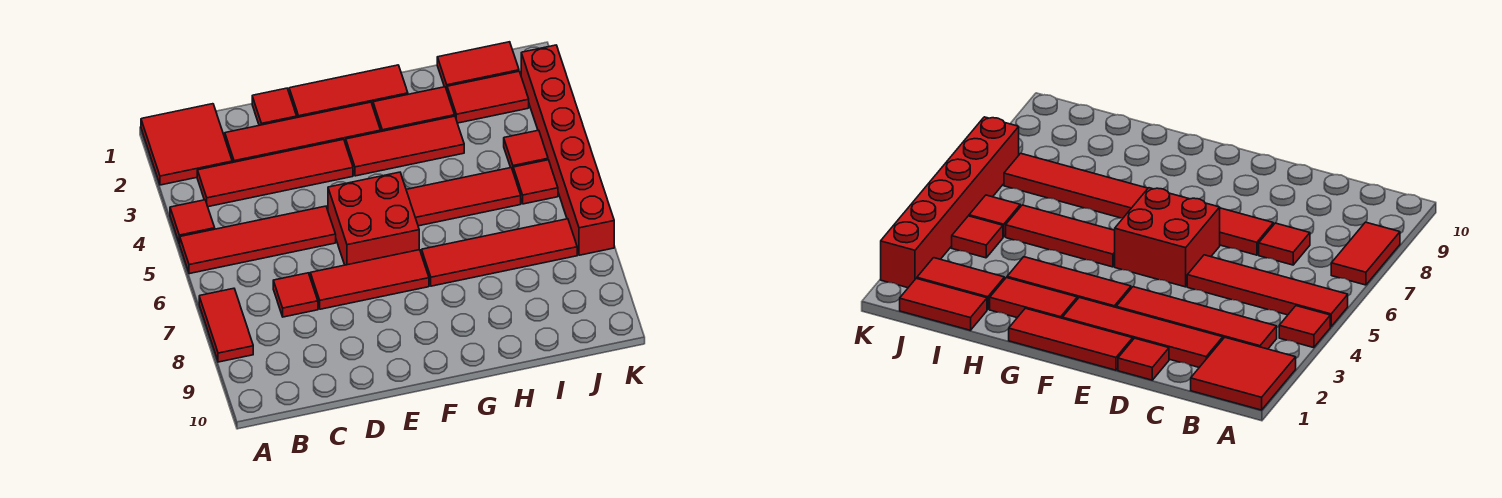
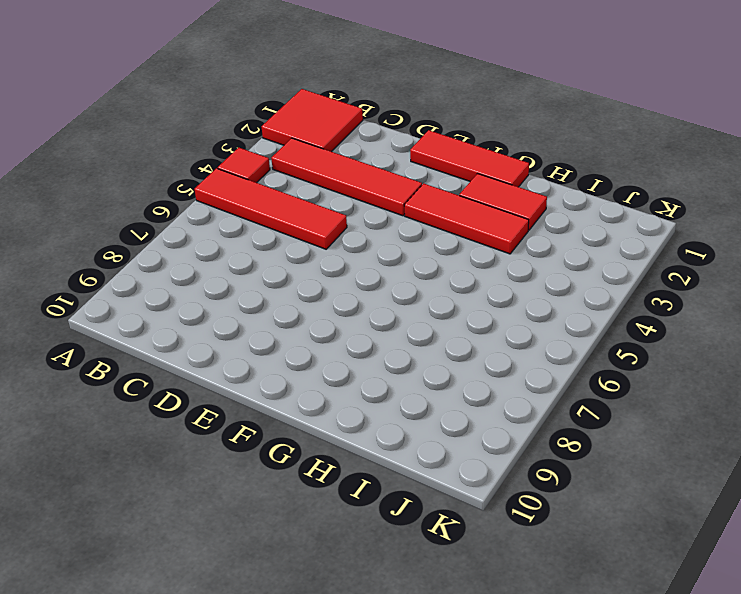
none -> red 1x2 tile [199,288,253,362]
none -> red 1x4 tile [225,102,381,163]
none -> red 1x1 tile [273,273,318,317]

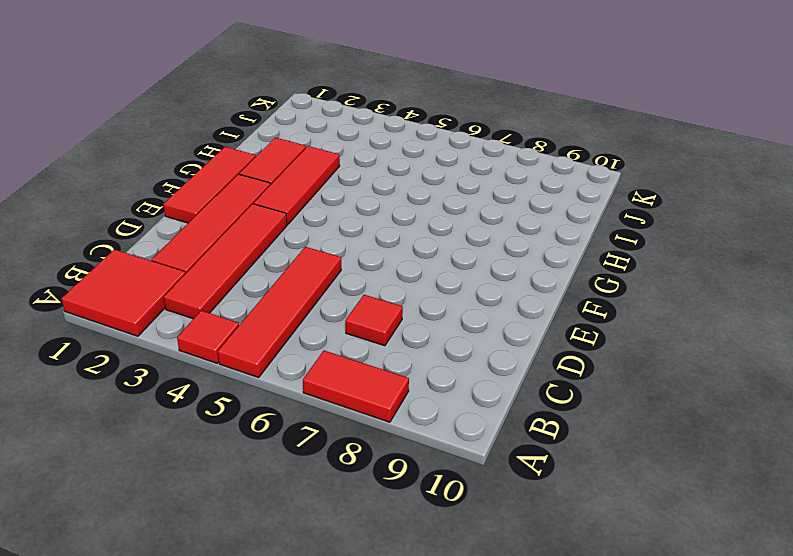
none -> red 1x1 tile [252,88,297,125]
none -> red 1x3 tile [310,250,429,309]
none -> red 2x2 brick [328,172,419,265]

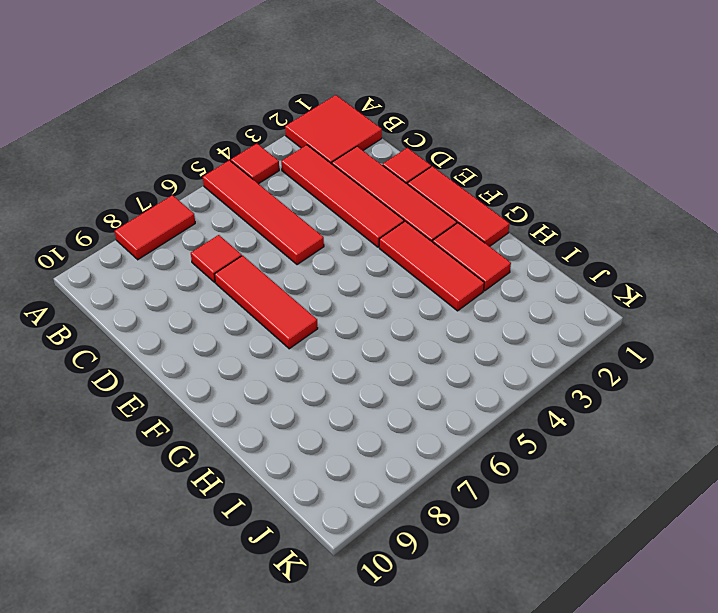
none -> red 2x2 brick [328,172,419,265]
none -> red 1x3 tile [406,168,521,226]
none -> red 1x4 tile [422,219,577,286]

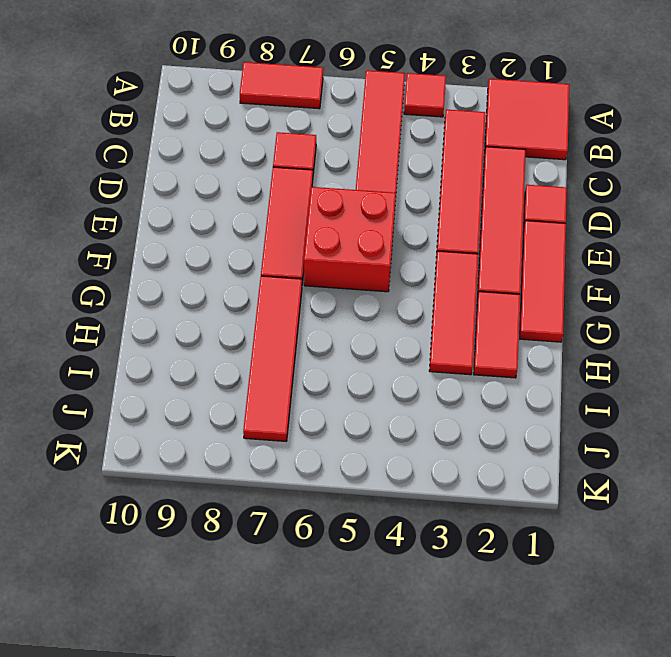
none -> red 1x3 tile [406,168,521,226]
none -> red 1x2 tile [437,42,519,90]
none -> red 1x2 tile [447,71,529,123]

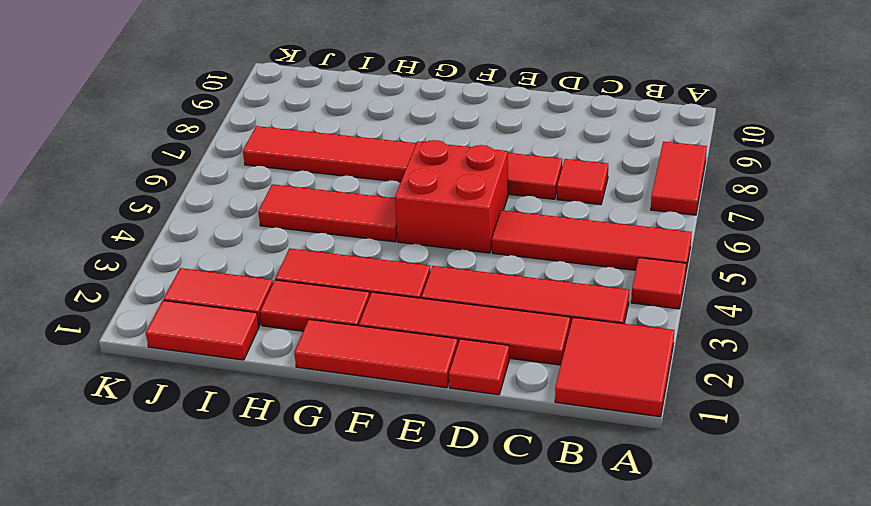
none -> red 1x1 tile [504,130,548,170]
none -> red 1x1 tile [513,160,558,204]
none -> red 1x6 brick [521,45,614,255]

